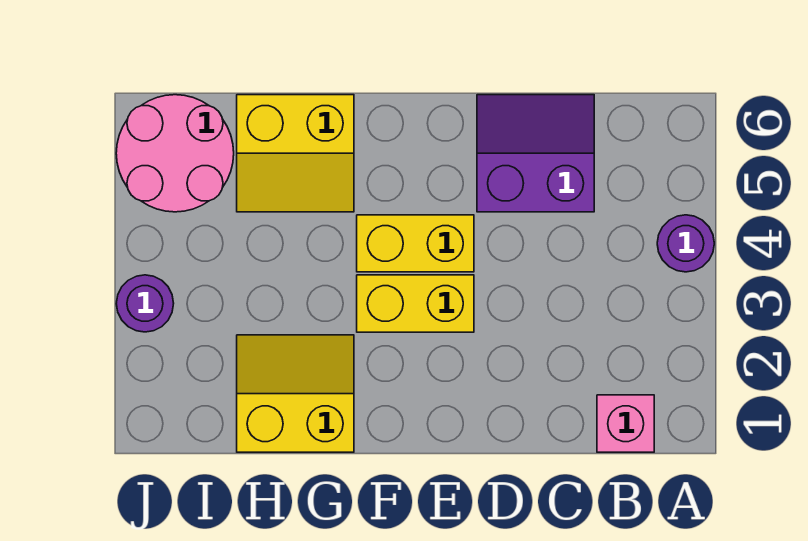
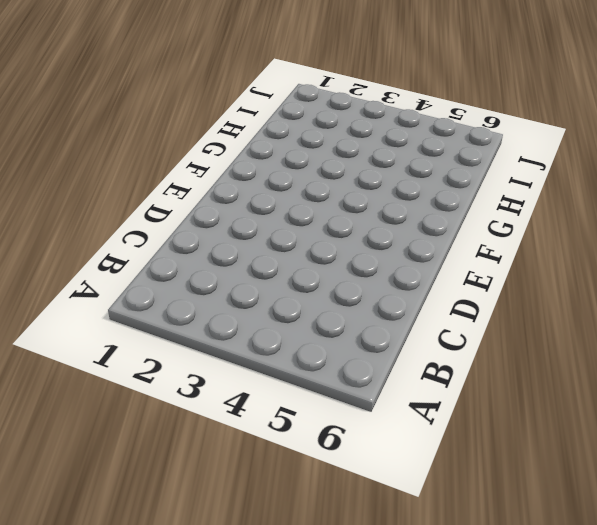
none -> purple 1x1 round brick [657,215,714,272]
none -> pink 1x1 brick [597,395,654,452]

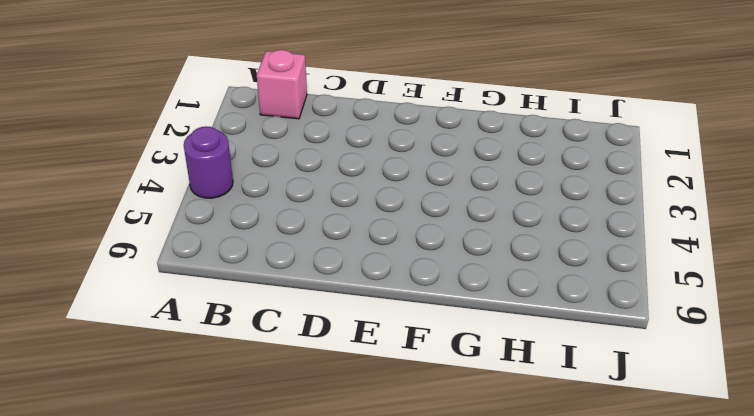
none -> purple 2x2 slope [477,95,594,212]
none -> yellow 1x2 brick [357,275,474,332]

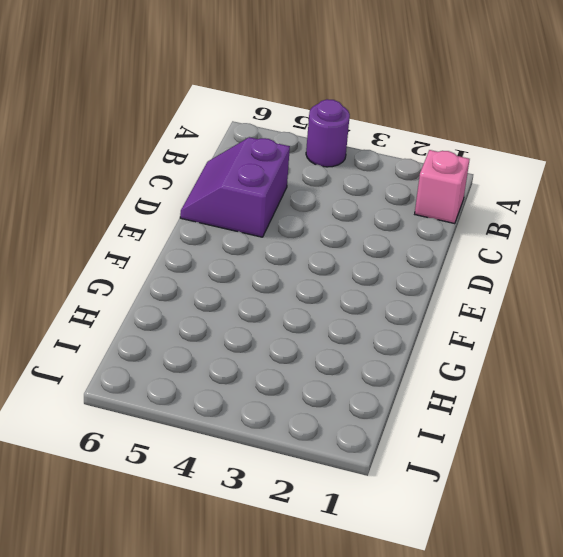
none -> yellow 1x2 brick [357,275,474,332]
none -> yellow 1x2 brick [357,215,474,272]

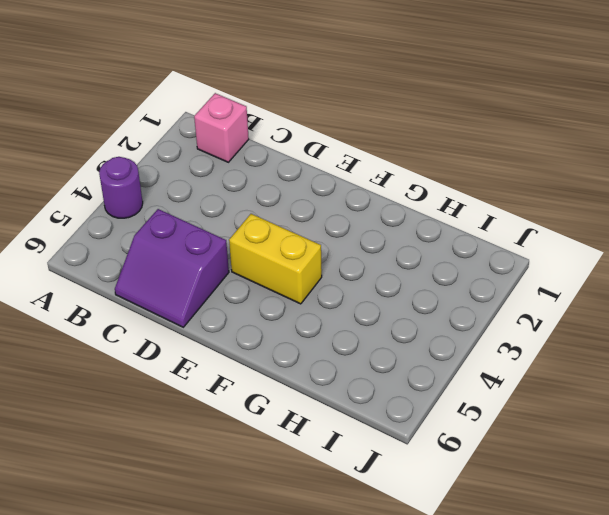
none -> yellow 1x2 brick [357,275,474,332]
none -> yellow 2x2 slope [237,335,354,452]

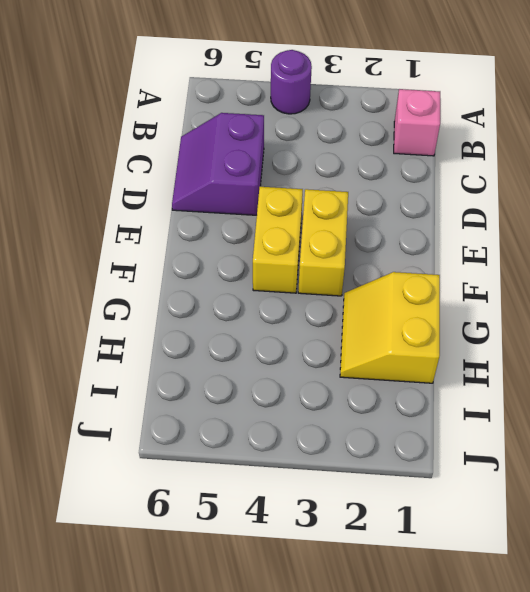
none -> yellow 2x2 slope [237,95,354,212]
none -> pink 2x2 round brick [116,95,234,212]

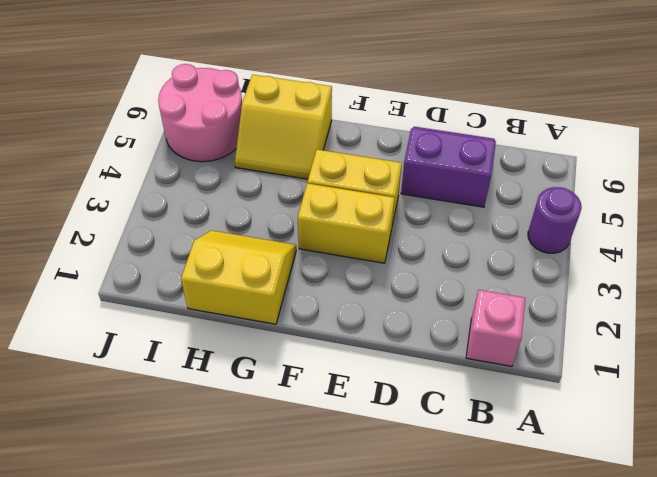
none -> purple 1x1 round brick [116,275,174,332]

